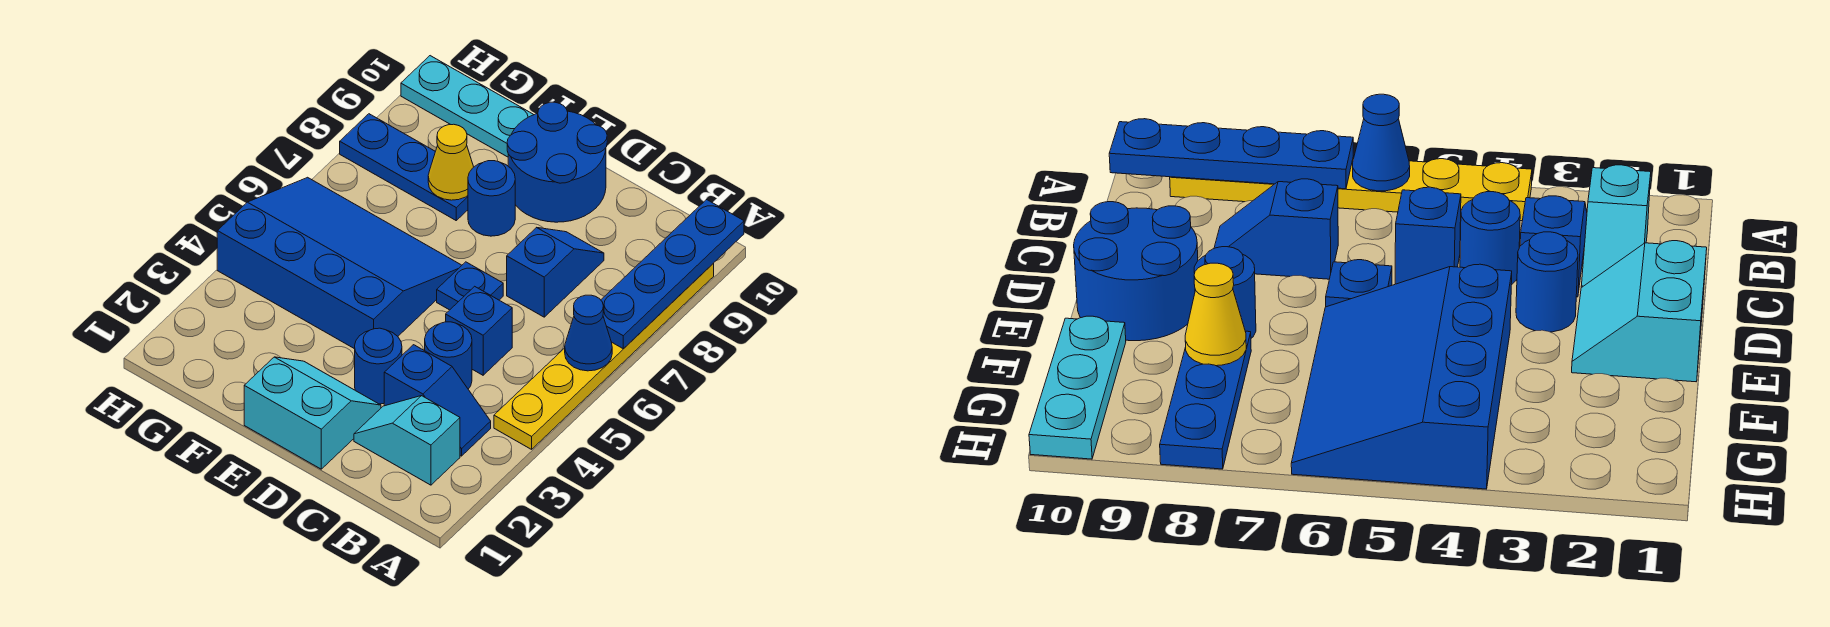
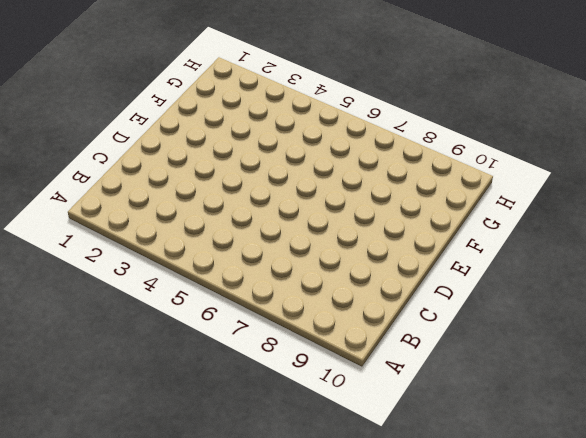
none -> yellow 1x6 plate [494,264,714,449]
none -> cyan 1x2 slope [354,396,460,485]
none -> blue 1x2 slope [384,345,491,456]

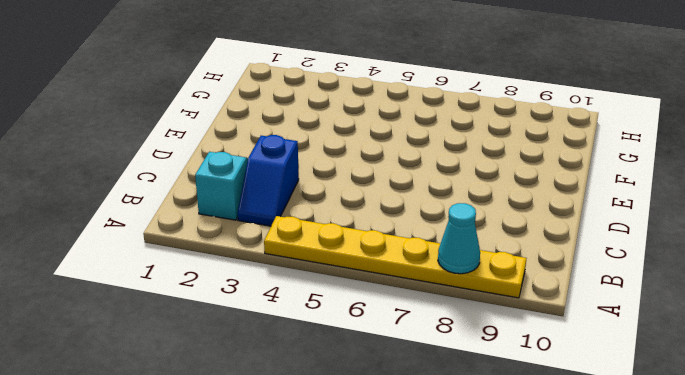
cyan 1x1 cone [438,203,480,274] -> blue 1x4 plate [601,200,744,349]
none -> blue 1x1 round brick [425,322,472,389]
none -> blue 1x1 brick [446,286,512,375]
none -> blue 1x2 slope [507,227,604,317]

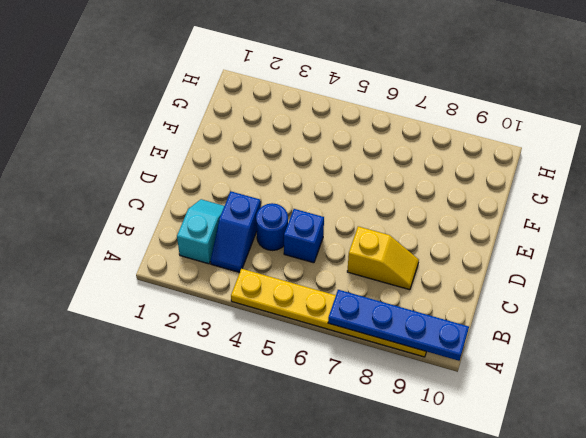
yellow 1x2 slope [347,226,419,290] -> blue 1x2 slope [507,227,604,317]
none -> cyan 2x2 slope [244,357,381,469]
none -> blue 1x1 round brick [355,328,402,404]
none -> blue 1x1 plate [437,262,503,310]

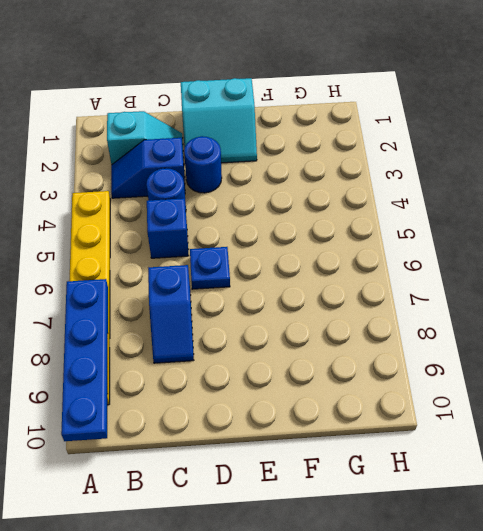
none -> blue 2x2 round brick [507,102,607,222]
none -> blue 3x4 slope [217,177,462,349]
none -> blue 1x1 round brick [468,161,515,236]

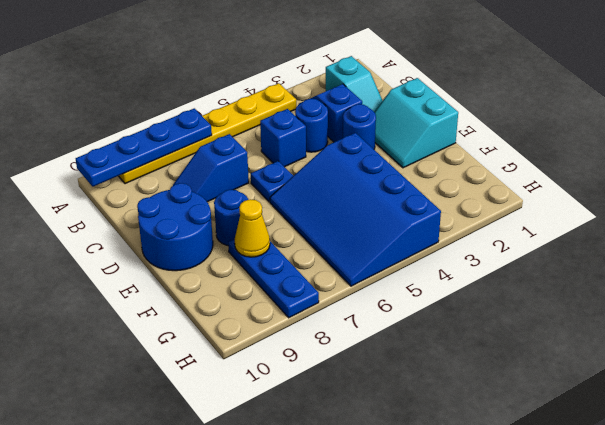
none -> cyan 1x3 plate [401,56,534,157]
none -> blue 1x1 cone [565,295,612,371]

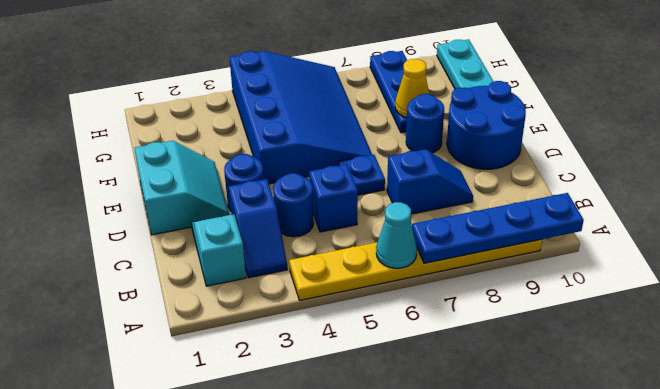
cyan 1x1 cone [376,202,417,268] -> blue 1x1 cone [565,295,612,371]

